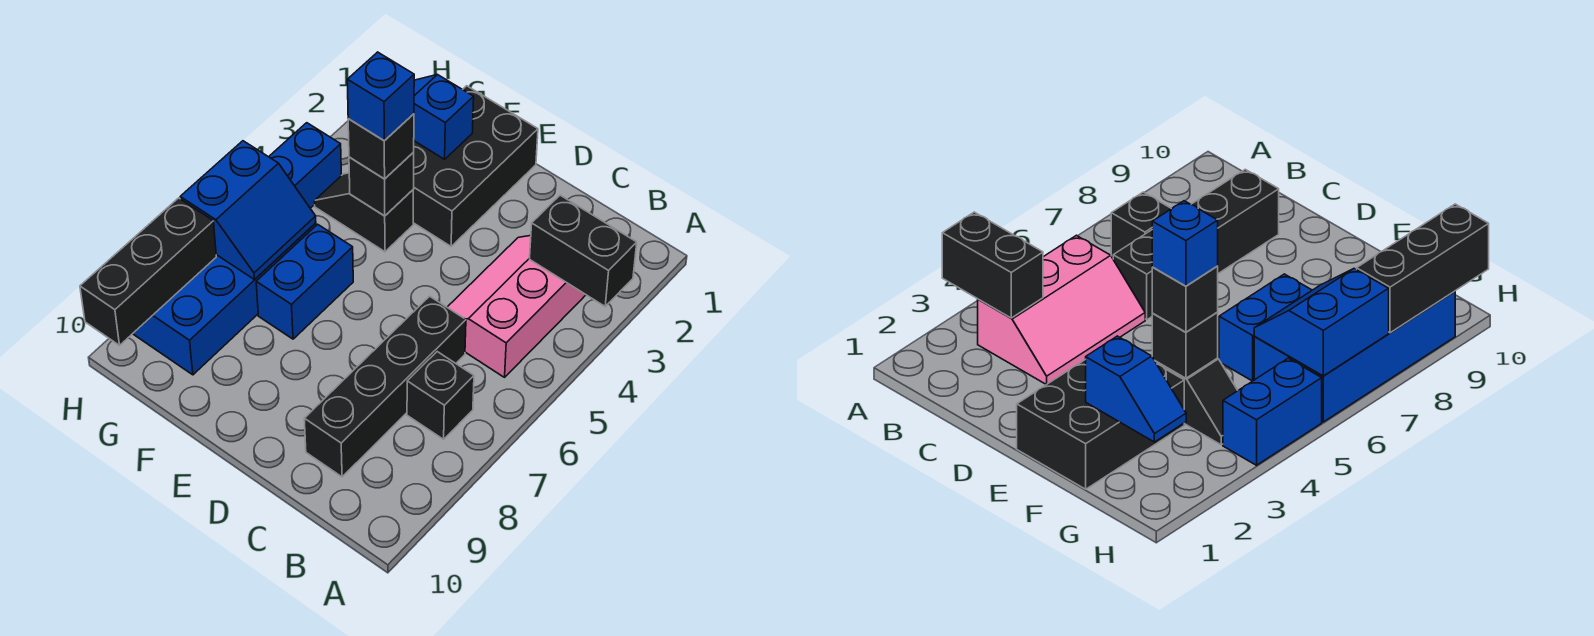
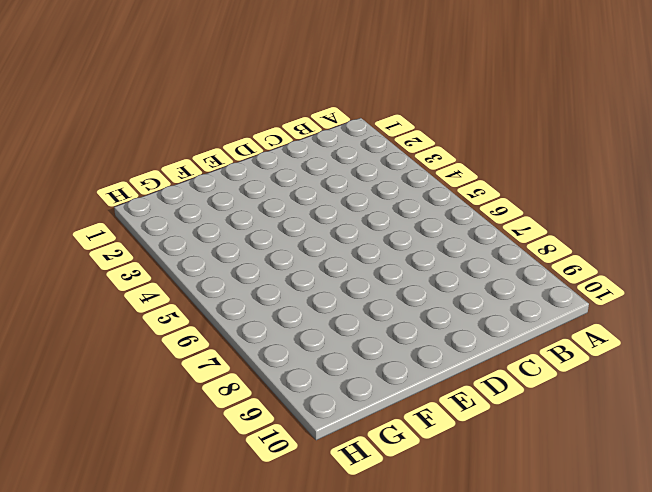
none -> pink 2x3 slope [447,236,586,377]
none -> black 1x1 brick [407,352,474,439]
none -> black 1x4 brick [304,296,466,477]

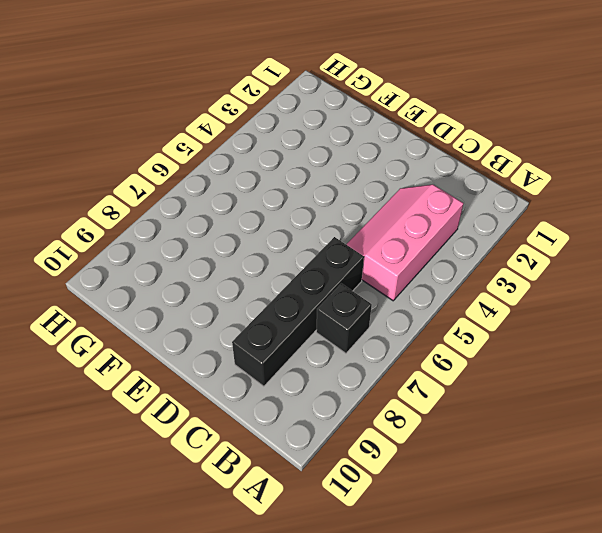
none -> black 2x3 brick [413,86,538,246]
none -> black 1x2 slope [315,173,413,252]
none -> blue 1x2 brick [256,224,353,339]

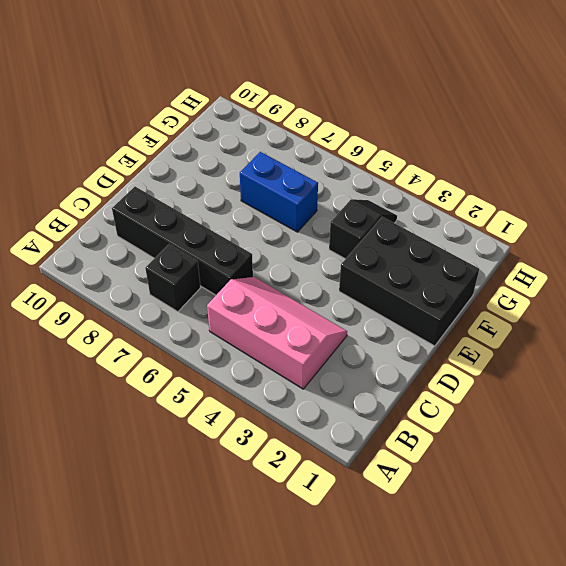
none -> blue 2x4 brick [133,223,316,375]
none -> blue 1x2 brick [269,123,341,208]
none -> black 1x2 brick [530,195,637,306]

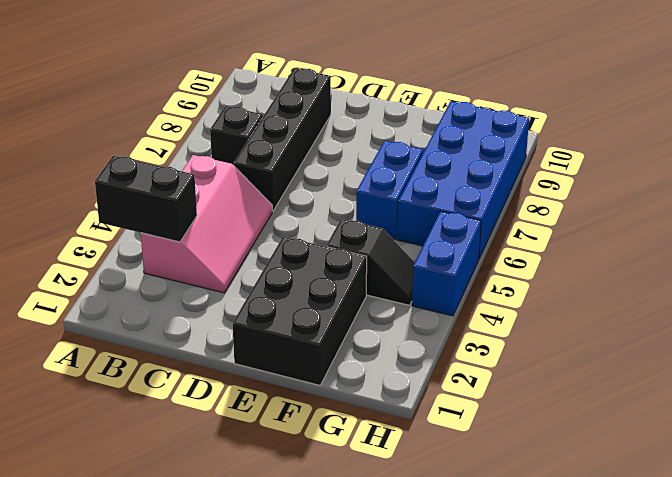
none -> blue 1x2 slope [414,75,474,159]
none -> black 1x1 brick [349,152,414,216]
none -> blue 2x2 slope [180,141,316,280]

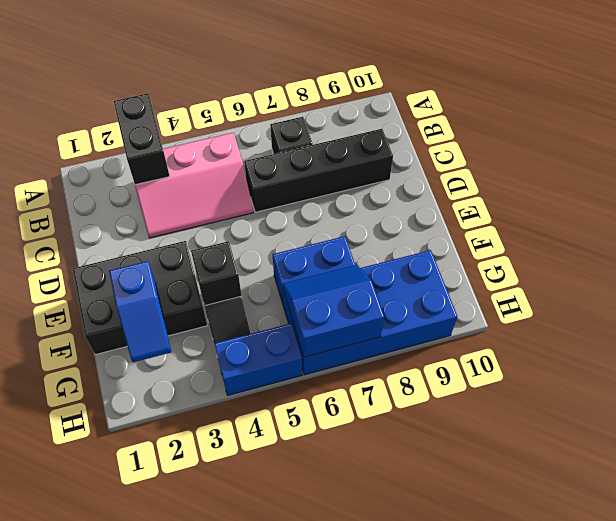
none -> black 1x3 brick [80,198,216,345]
none -> black 1x1 brick [348,114,414,179]
none -> blue 1x1 brick [347,52,414,141]

